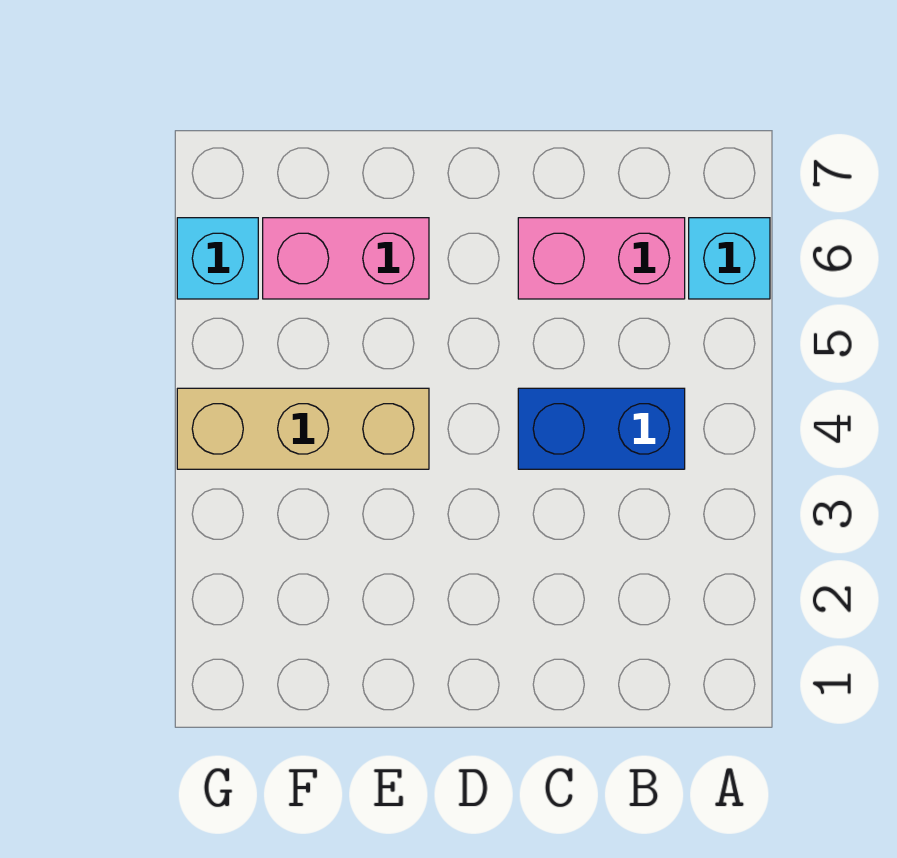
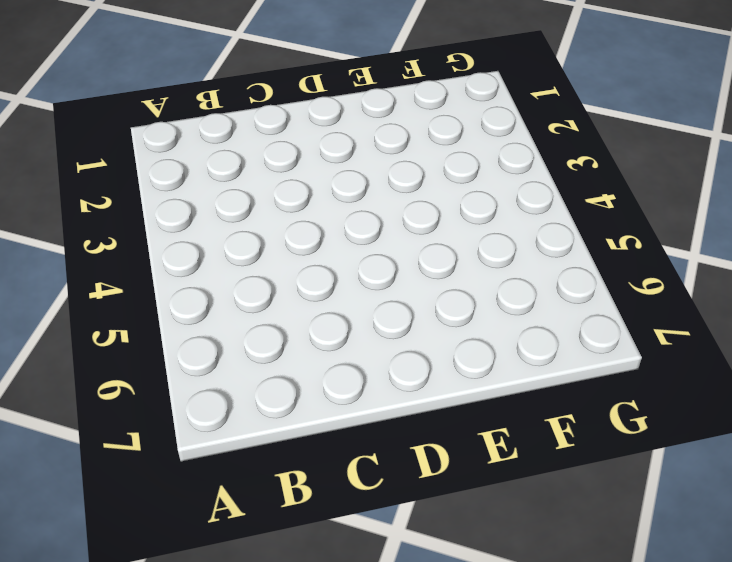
none -> cyan 1x1 brick [689,218,770,299]
none -> blue 1x2 brick [518,388,685,469]

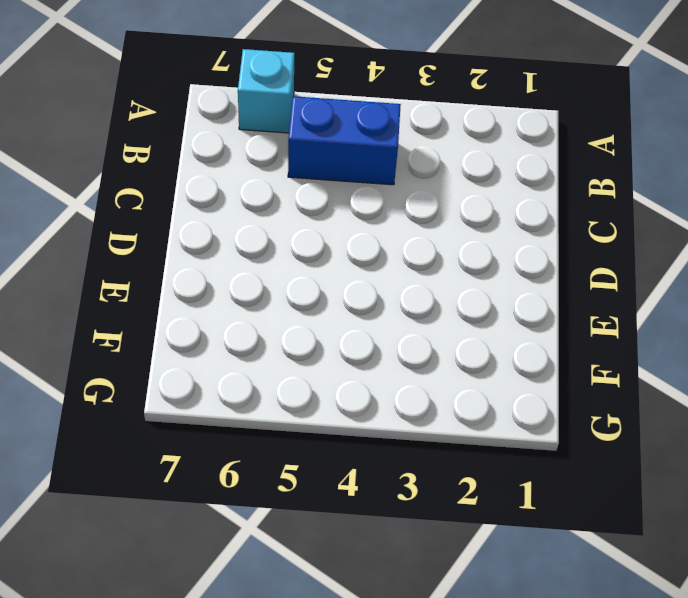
blue 1x2 brick [288,96,401,185] -> blue 1x2 brick turned to [518,388,685,469]
none -> pink 1x2 brick [518,218,685,299]
none -> tan 1x3 brick [177,388,429,469]

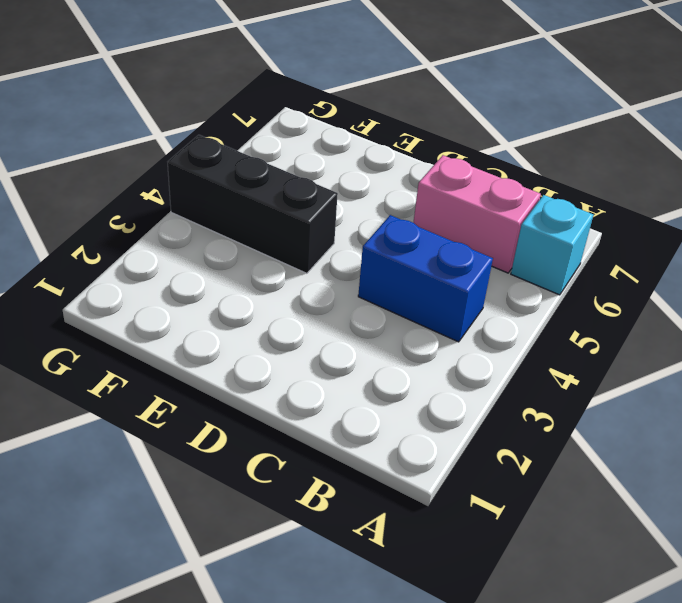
black 1x3 brick [168,135,338,273] -> tan 1x3 brick [177,388,429,469]
none -> pink 1x2 brick [263,218,429,299]
none -> cyan 1x1 brick [177,218,258,299]

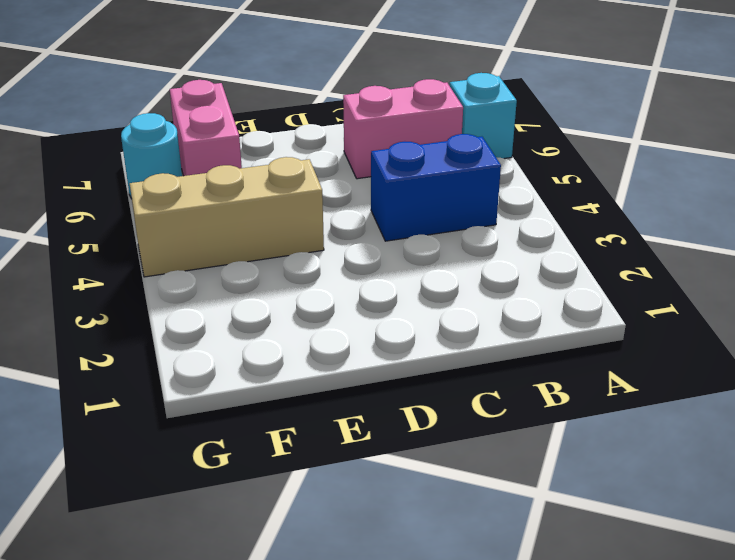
pink 1x2 brick [170,80,242,176] -> pink 1x2 brick turned to [263,218,429,299]
cyan 1x1 round brick [121,113,182,199] -> cyan 1x1 brick [177,218,258,299]

